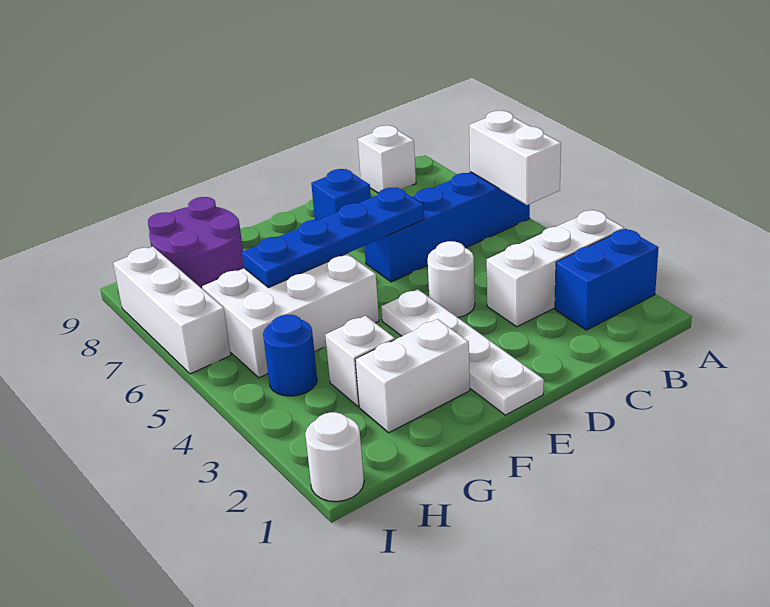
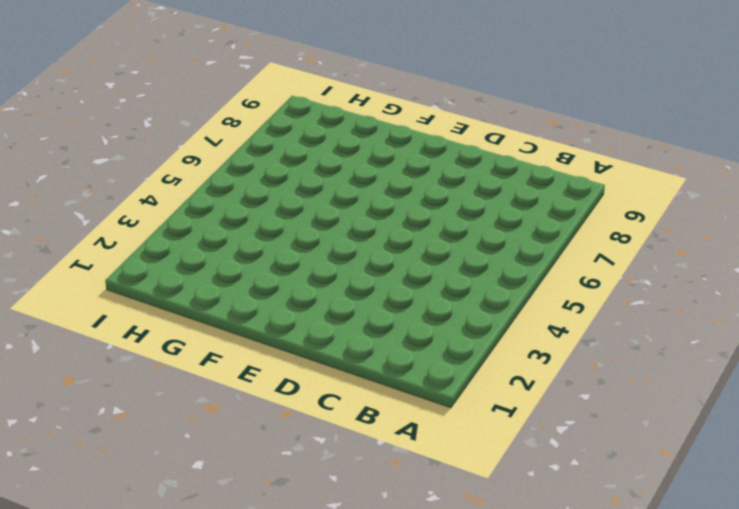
none -> blue 1x2 brick [555,229,659,330]
none -> white 1x3 brick [487,210,624,327]
none -> blue 1x4 brick [364,172,530,282]

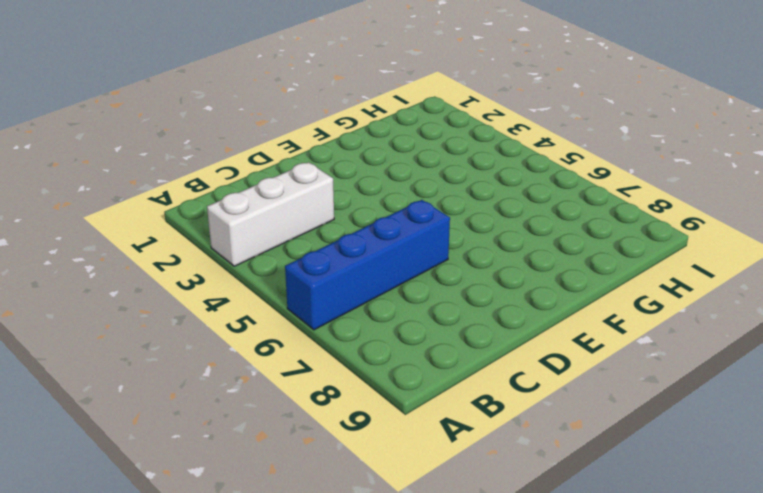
none -> blue 1x2 brick [555,229,659,330]
none -> white 1x1 brick [358,125,416,193]
none -> white 1x1 round brick [428,241,475,317]

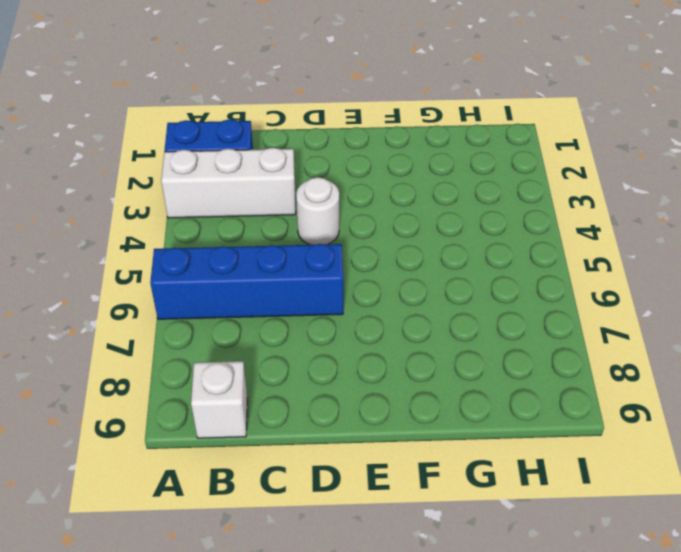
none -> blue 1x1 brick [311,169,371,220]
none -> white 1x4 plate [381,289,544,415]
none -> white 1x2 brick [355,319,470,433]

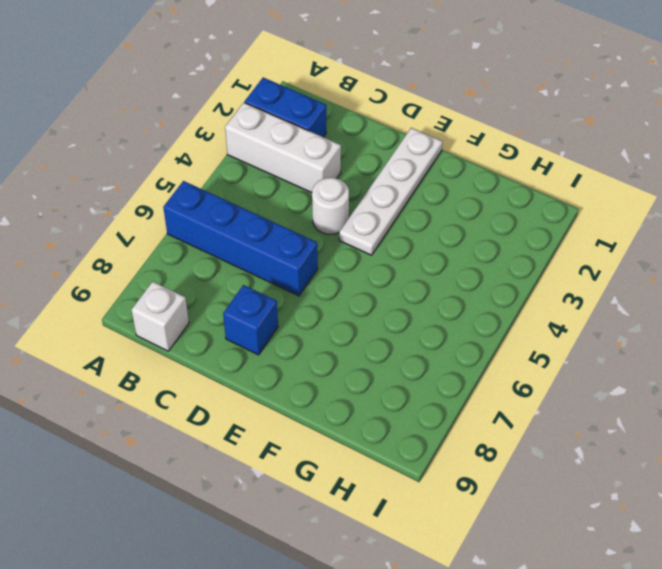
none -> white 1x2 brick [355,319,470,433]
none -> white 2x3 brick [202,253,379,378]
none -> white 1x1 brick [325,316,395,406]

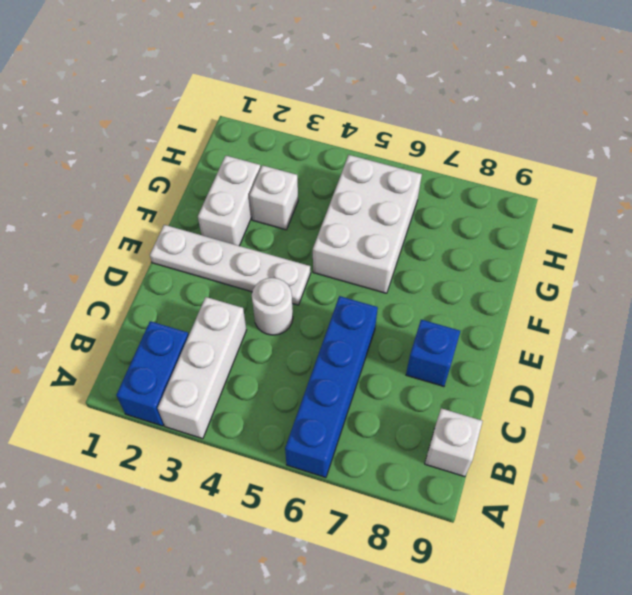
none -> purple 2x2 round brick [148,197,244,288]
none -> blue 1x1 round brick [263,315,317,396]
none -> white 1x1 round brick [305,412,364,502]

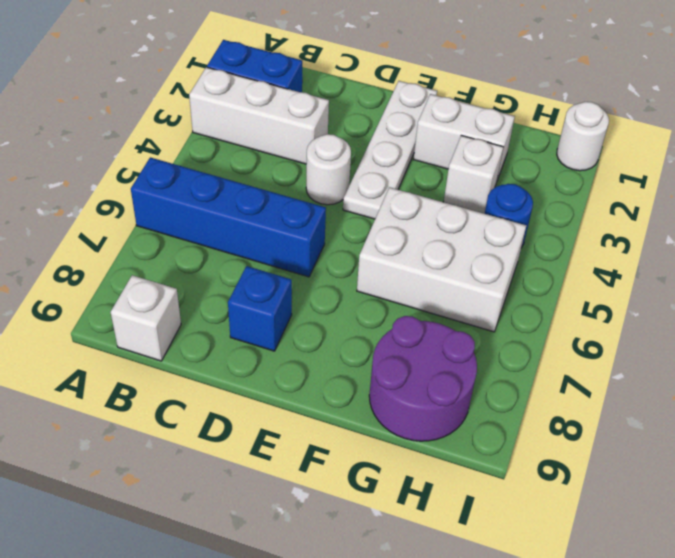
none -> white 1x3 brick [113,247,231,374]
none -> white 1x2 brick [469,111,561,205]
none -> blue 1x4 plate [242,187,424,288]

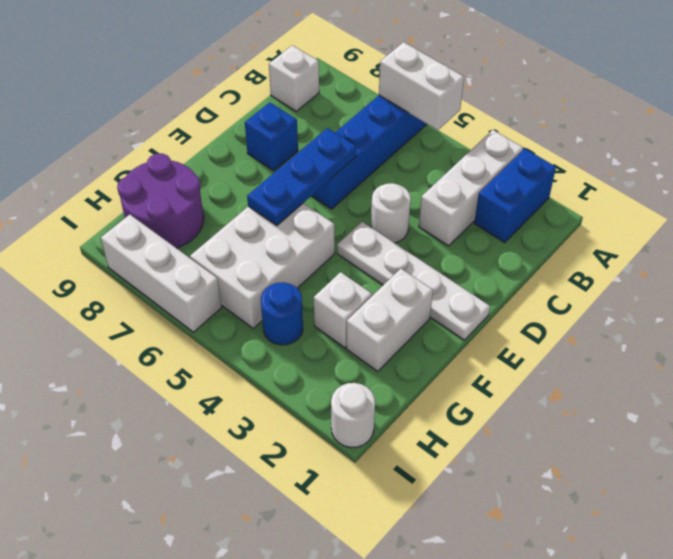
blue 1x3 plate [247,128,356,226] -> blue 1x4 plate [242,187,424,288]

